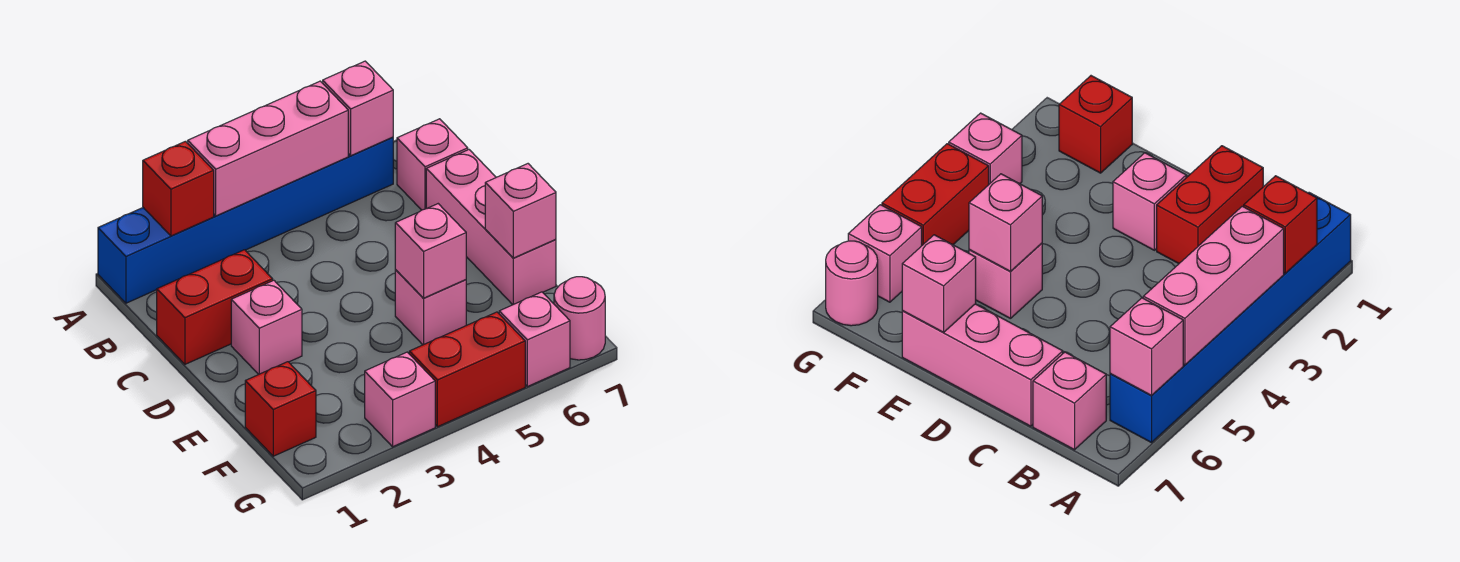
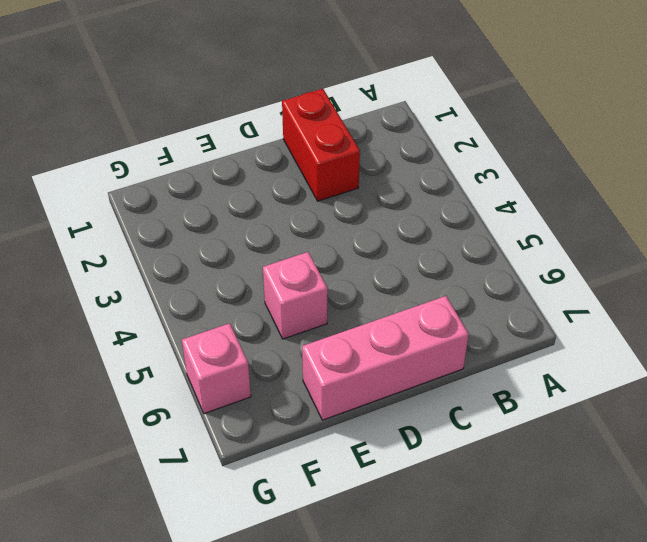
none -> blue 1x6 brick [98,137,393,303]
none -> pink 1x1 brick [397,119,468,210]
none -> pink 1x1 brick [231,280,302,374]

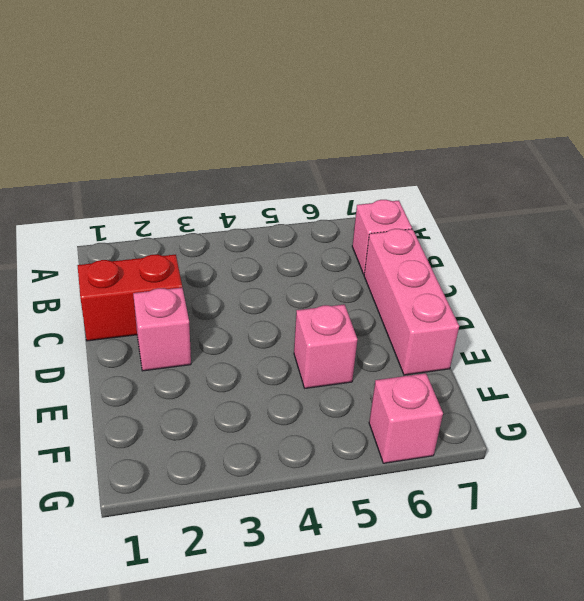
none -> blue 1x6 brick [98,137,393,303]
none -> red 1x1 brick [245,362,316,456]
none -> pink 1x1 brick [365,352,435,447]

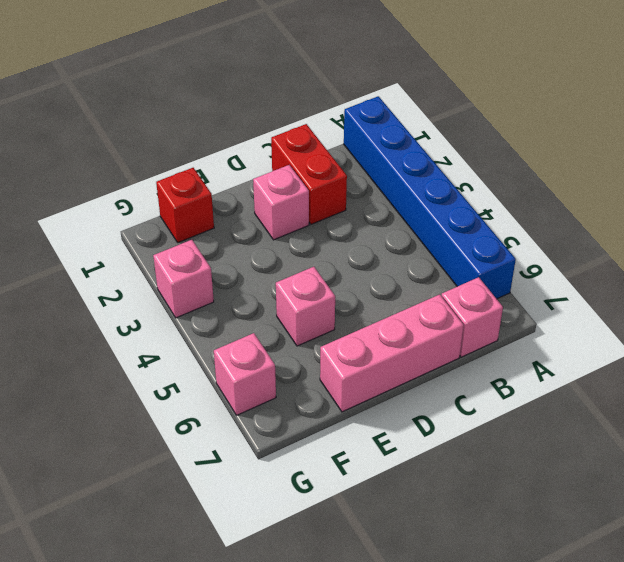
none -> red 1x2 brick [409,312,525,427]
none -> pink 1x1 round brick [554,277,605,360]
none -> red 1x1 brick [143,141,214,236]

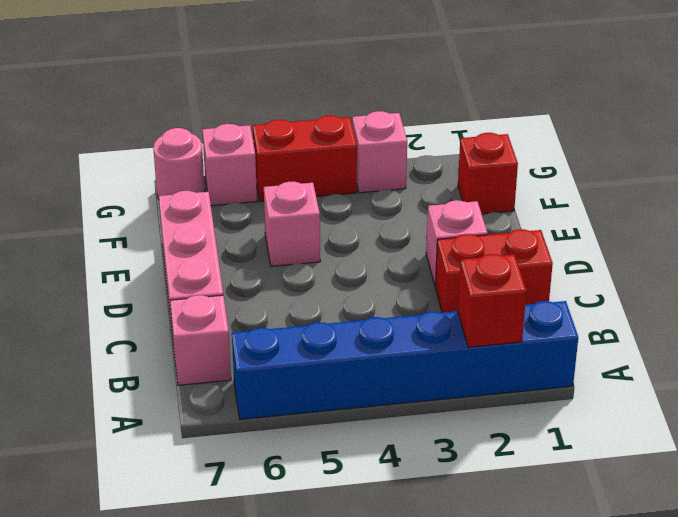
none -> pink 1x3 brick [188,81,348,216]
none -> pink 1x1 brick [323,61,393,156]
none -> pink 1x1 brick [395,204,466,298]

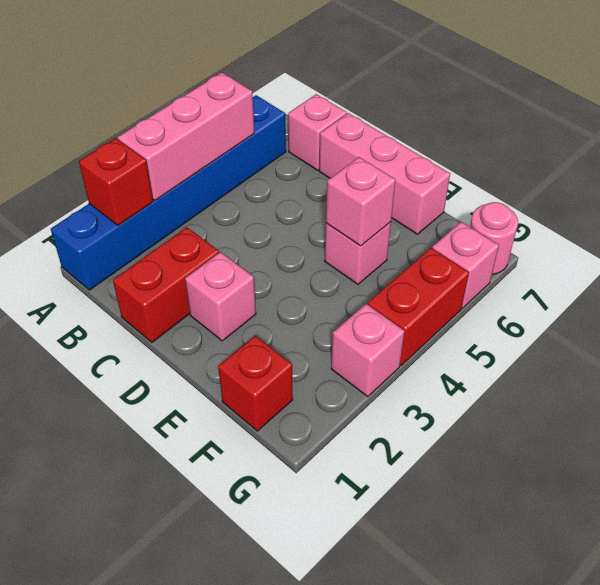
none -> pink 1x1 brick [323,61,393,156]
none -> pink 1x1 brick [485,164,556,258]

